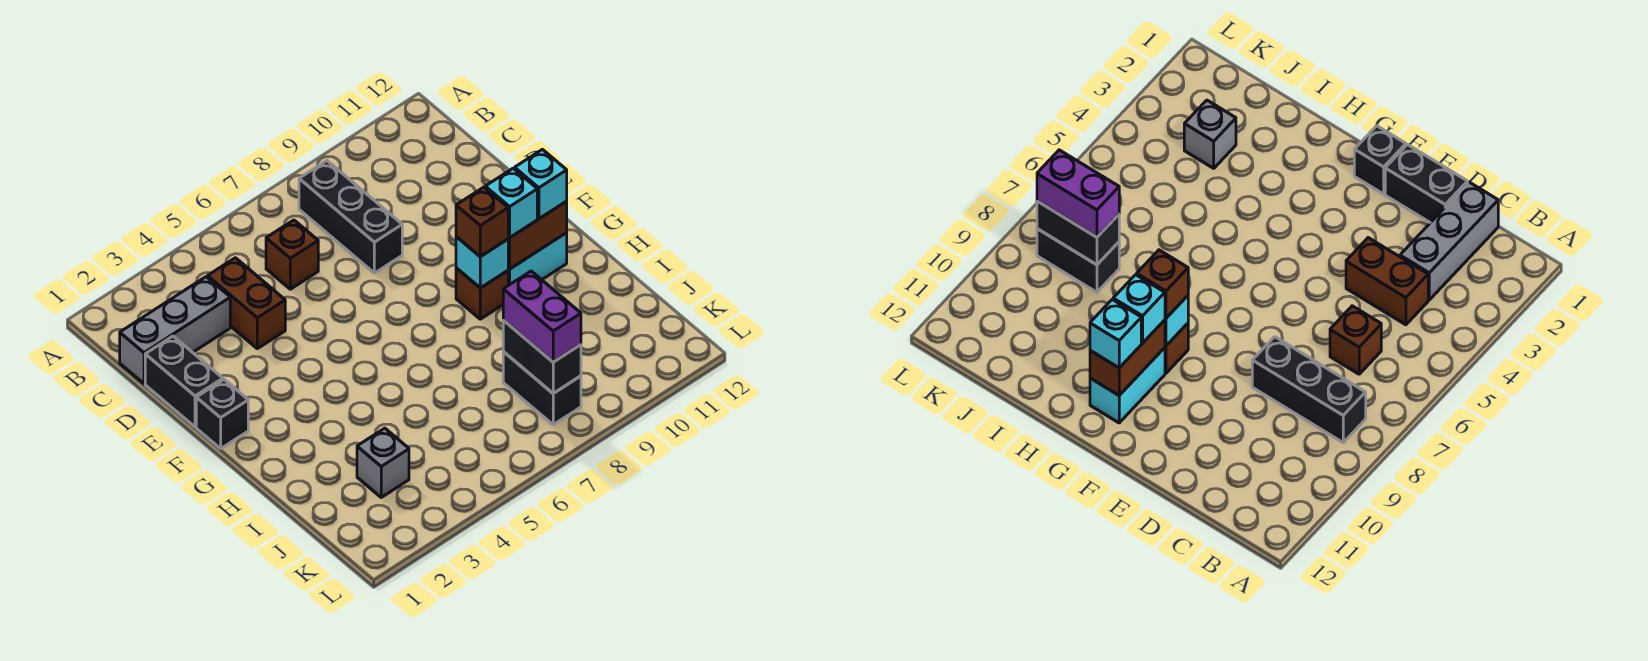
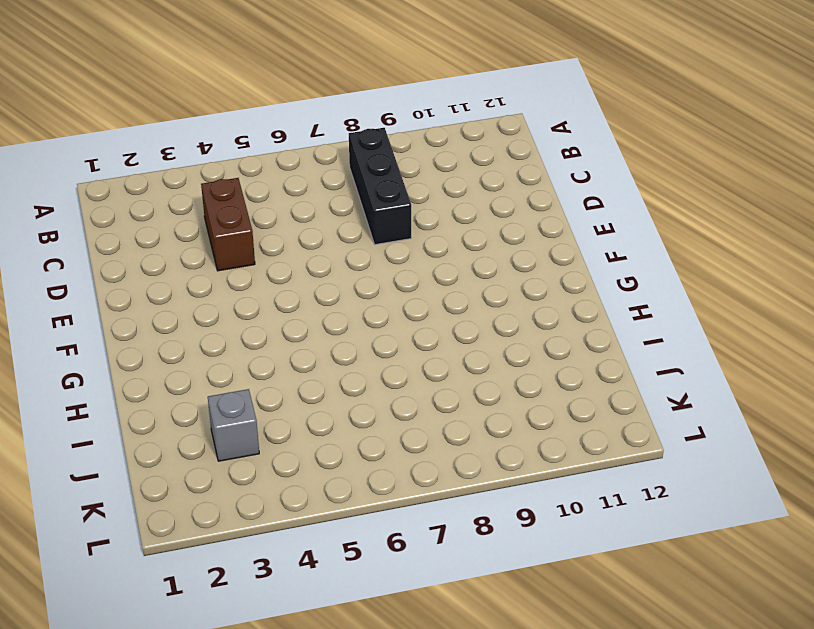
none -> grey 1x3 brick [120,277,230,384]
none -> brown 1x1 brick [266,220,318,289]
none -> black 1x2 brick [145,336,223,427]

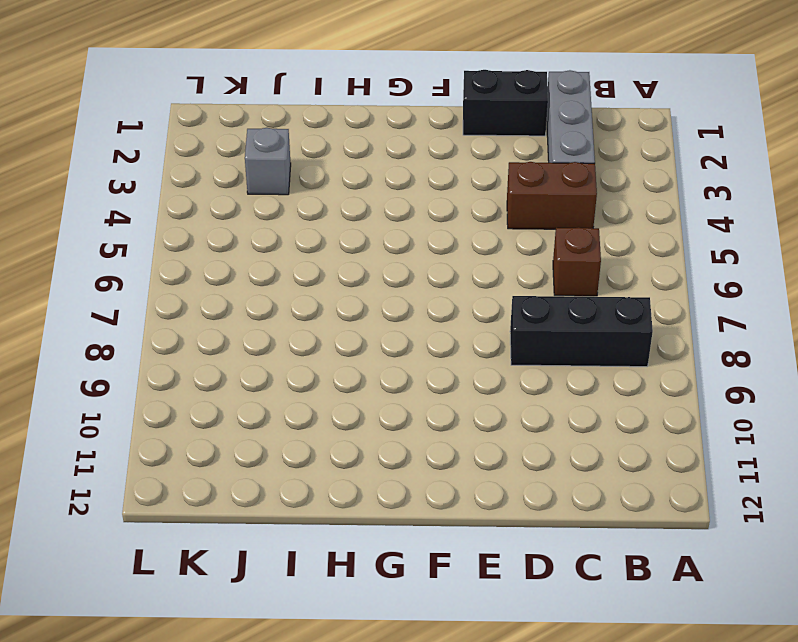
none -> black 1x1 brick [196,380,248,448]
none -> brown 1x1 brick [456,268,508,319]
none -> cyan 1x2 brick [508,233,567,285]

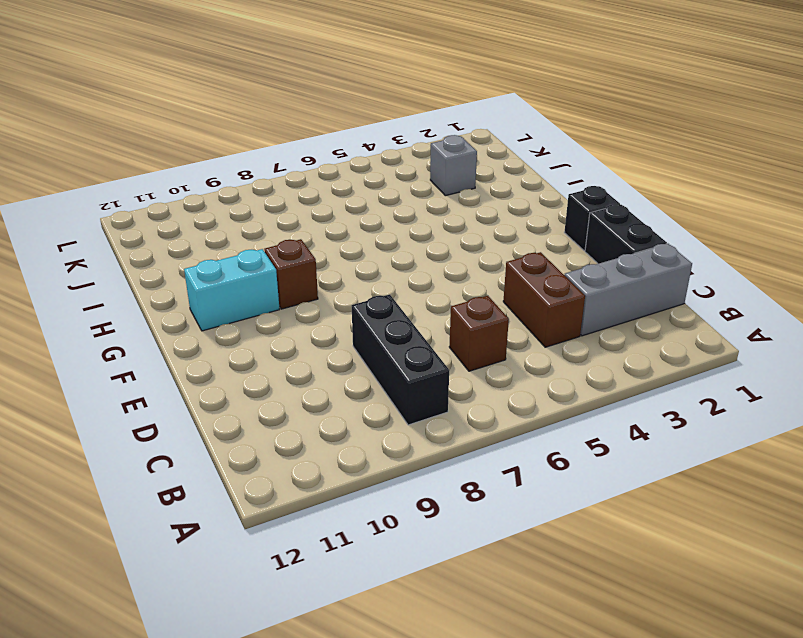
none -> black 1x2 brick [503,352,581,425]
none -> cyan 1x1 brick [456,237,508,288]
none -> brown 1x2 brick [508,201,567,269]

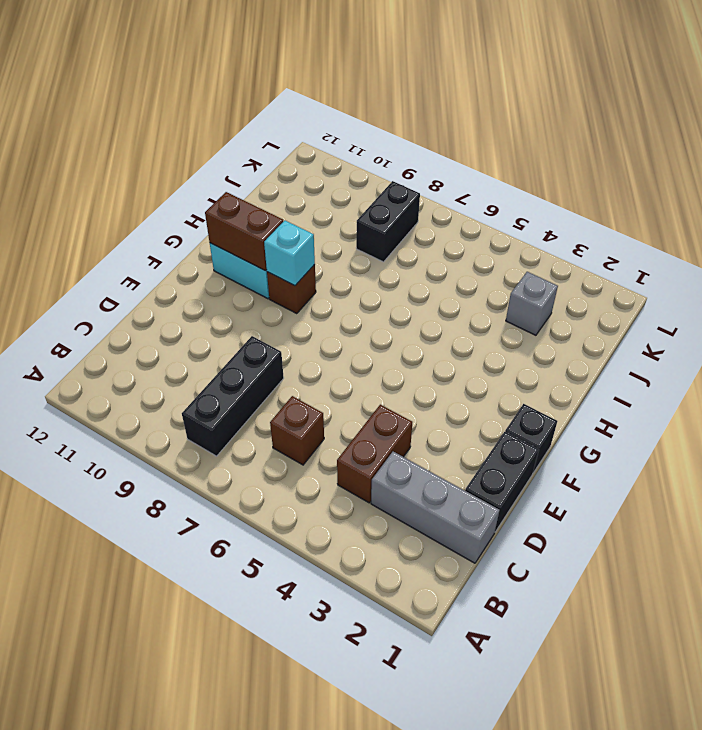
none -> black 1x2 brick [503,320,581,393]
none -> brown 1x1 brick [456,187,508,257]
none -> cyan 1x1 brick [485,168,537,238]

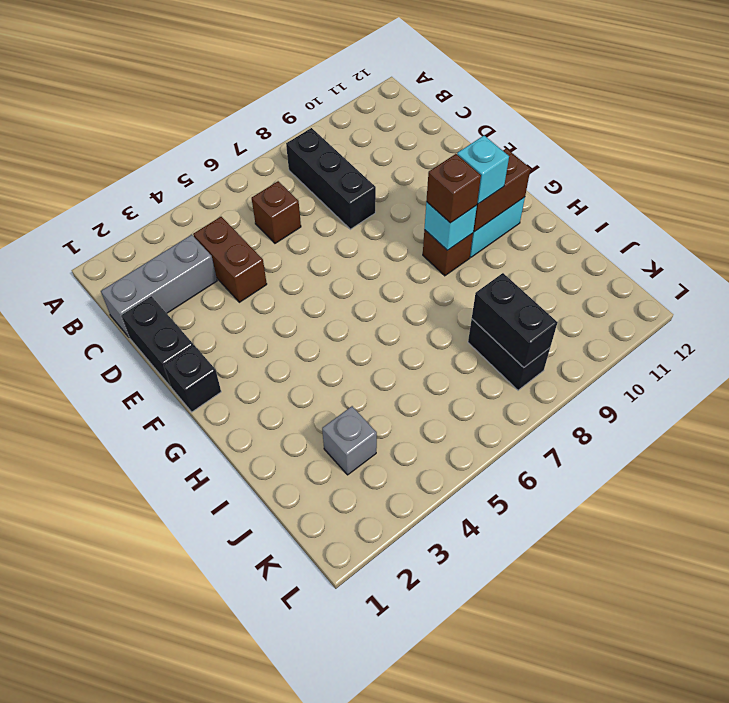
none -> cyan 1x1 brick [515,149,567,219]
none -> purple 1x2 brick [503,271,581,362]

